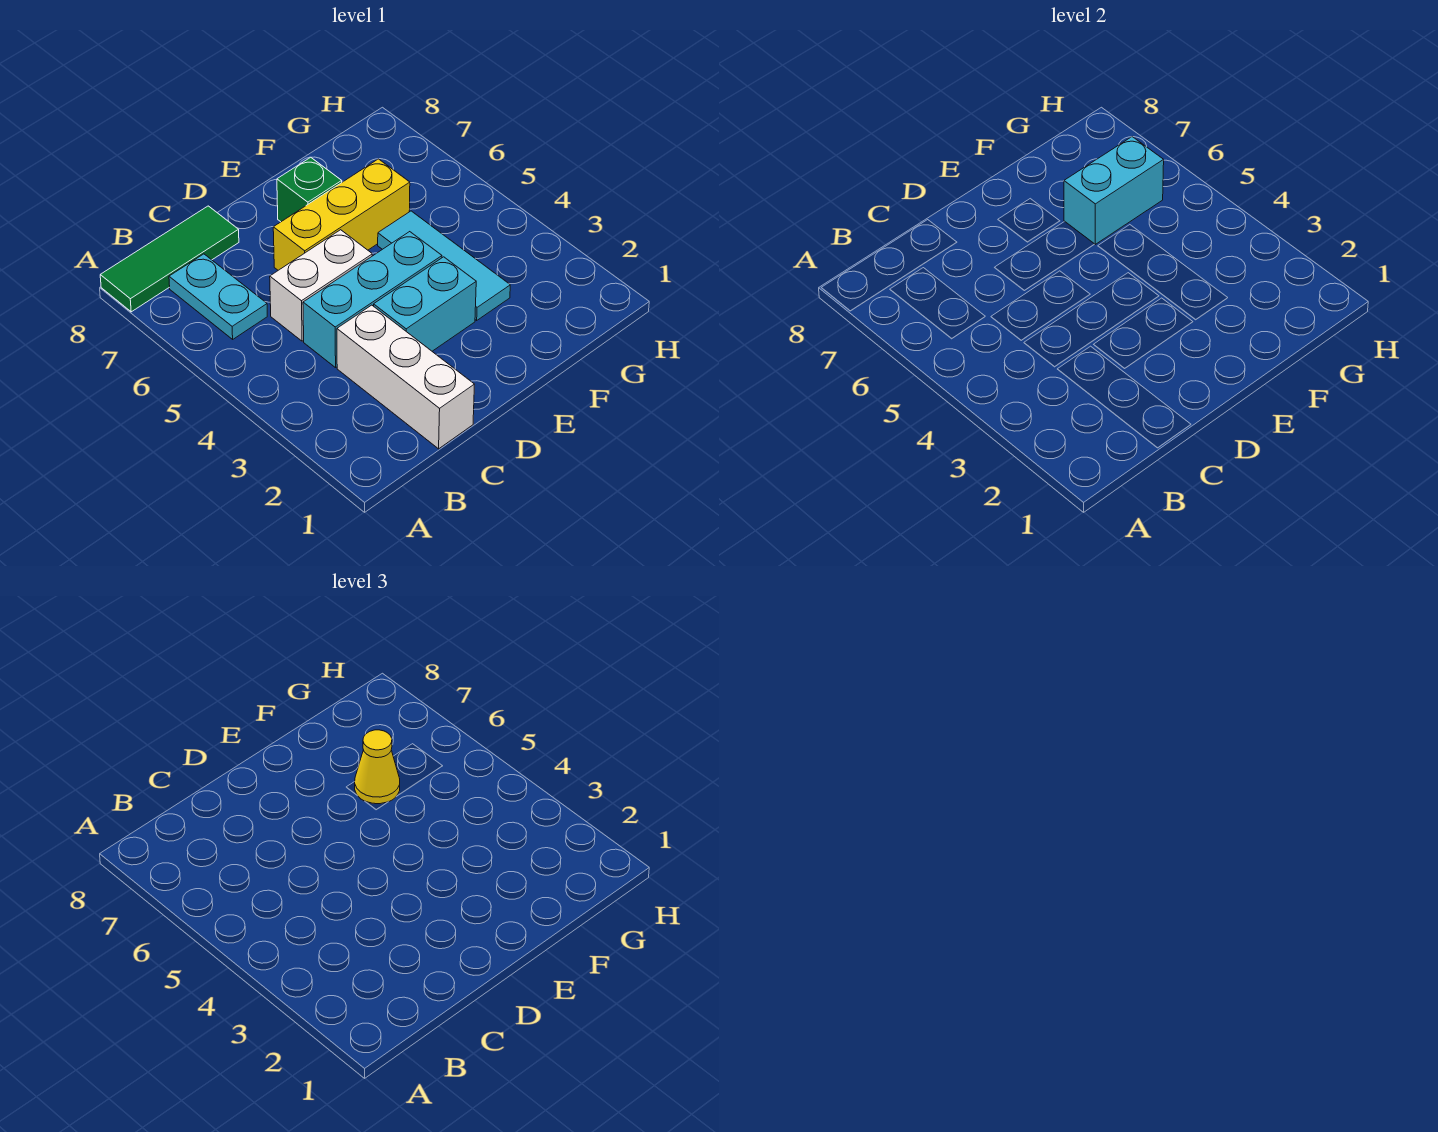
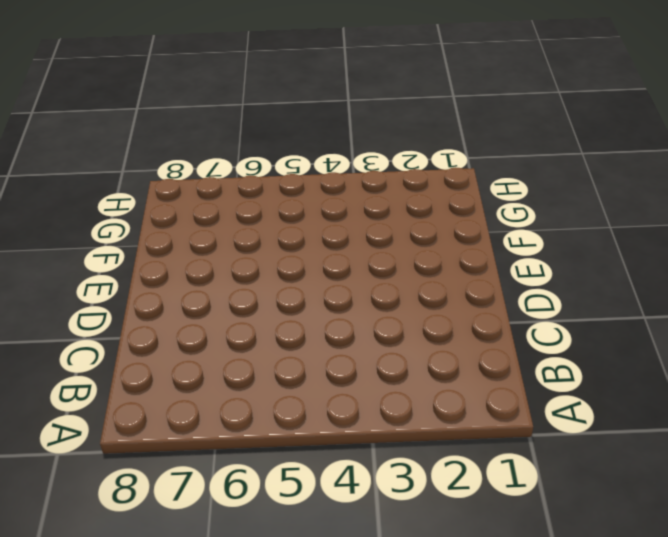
none -> green 1x3 tile [100,206,239,312]
none -> cyan 1x2 plate [169,254,267,339]

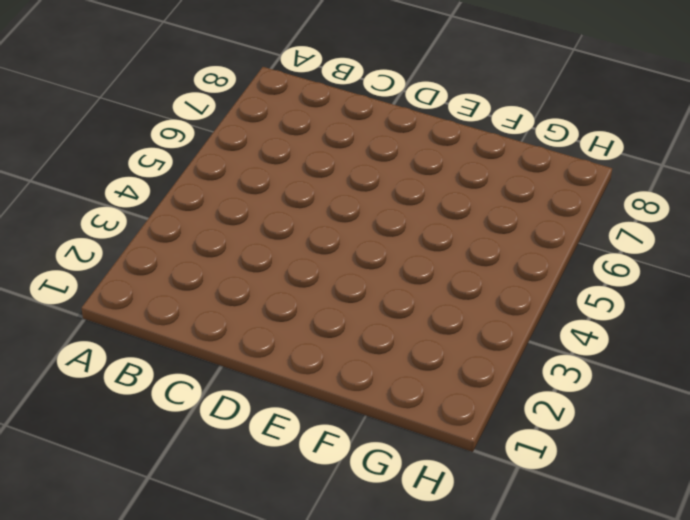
none -> green 1x3 tile [100,206,239,312]
none -> cyan 1x2 plate [169,254,267,339]

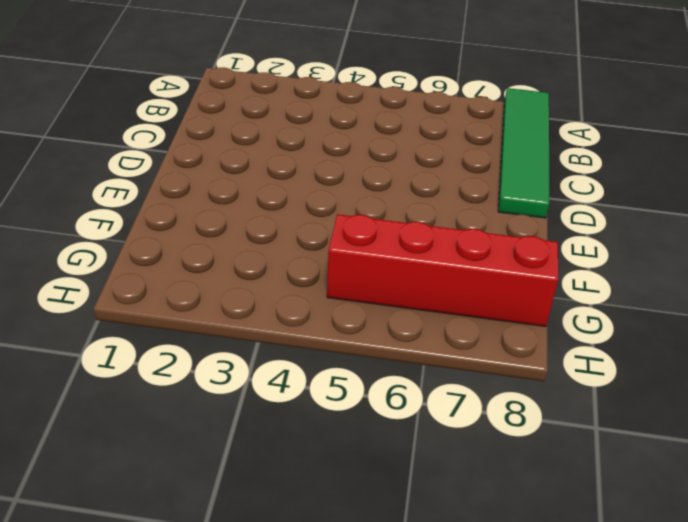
green 1x4 tile [498,88,549,218] -> green 1x3 tile [100,206,239,312]
red 1x4 brick [327,214,558,327] -> none
none -> cyan 1x2 plate [169,254,267,339]
none -> white 1x3 brick [337,305,475,449]

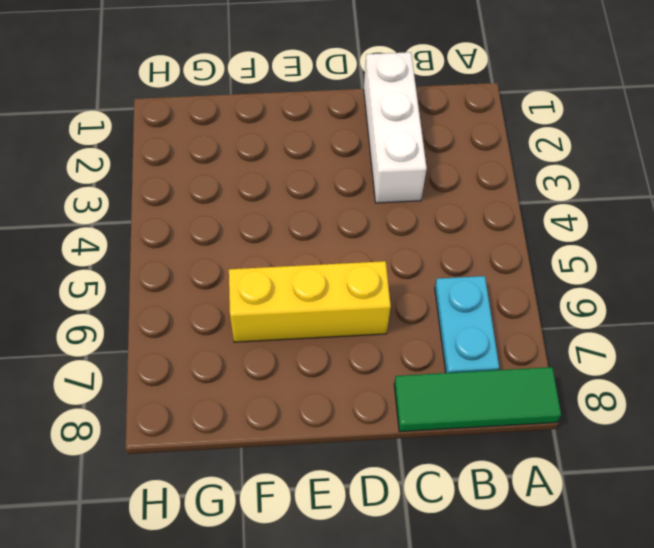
none -> cyan 1x3 brick [303,232,442,368]
none -> white 1x2 brick [270,230,372,341]

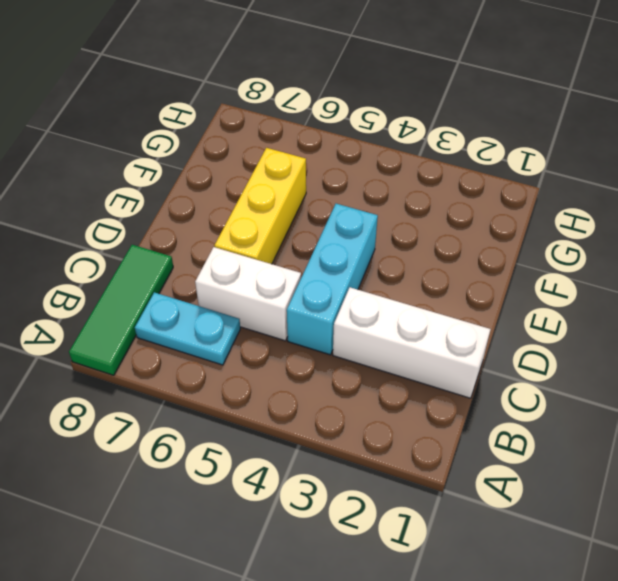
white 1x2 brick [195,247,301,341] -> white 1x2 brick turned to [270,230,372,341]
none -> cyan 1x2 brick [374,257,476,351]
none -> green 1x1 brick [277,157,342,222]

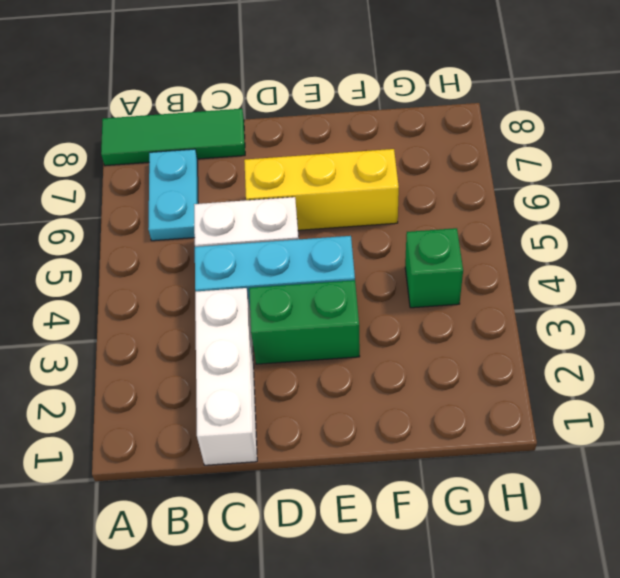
green 1x2 brick [249,280,360,364] -> cyan 1x2 brick [374,257,476,351]
green 1x1 brick [405,228,463,308] -> green 1x1 brick moved to [277,157,342,222]
none -> cyan 1x3 tile [378,211,510,320]
none -> cyan 1x2 brick [1064,137,1164,244]

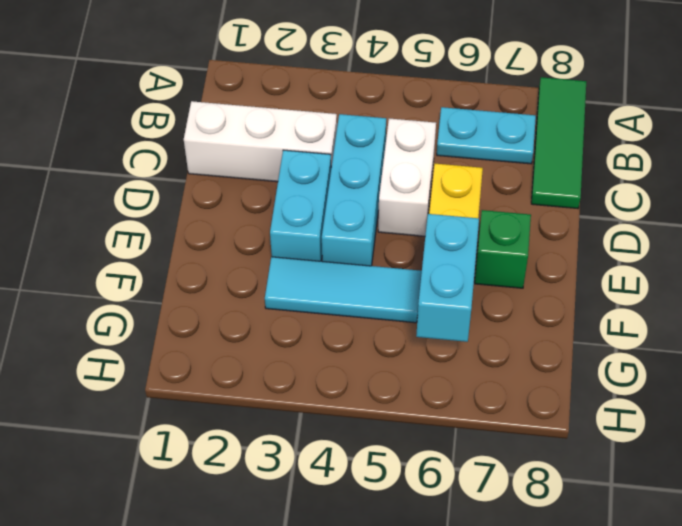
none -> yellow 1x1 cone [355,730,400,804]

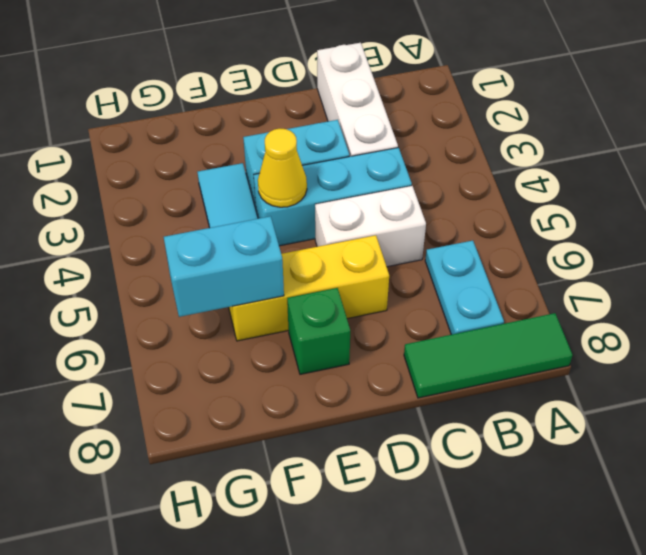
yellow 1x1 cone [258,129,307,207] -> yellow 1x1 cone moved to [355,730,400,804]

